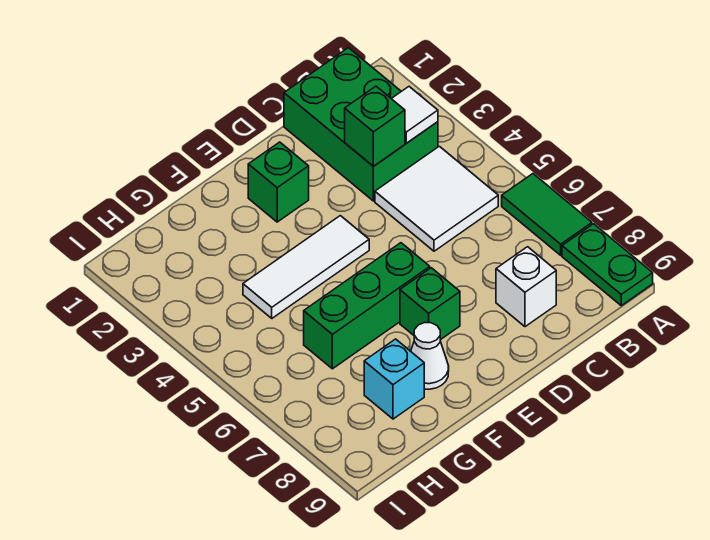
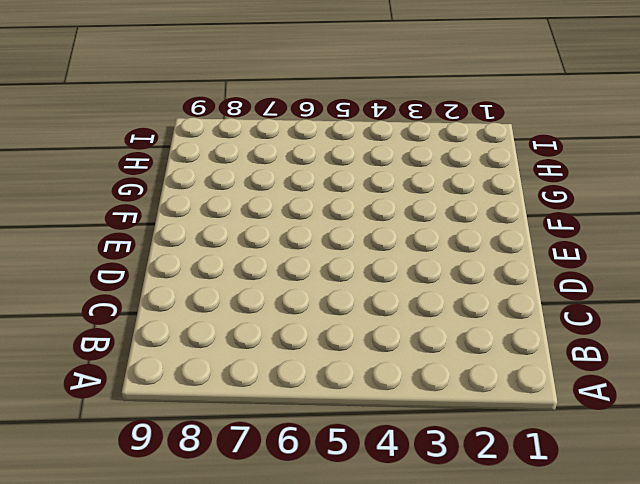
none -> green 1x2 tile [502,174,592,255]
none -> green 1x2 plate [562,224,653,306]
none -> green 2x3 brick [284,48,438,201]

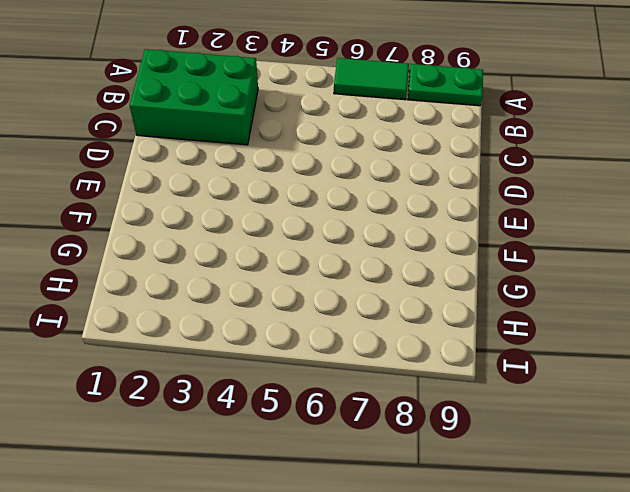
none -> white 2x2 tile [375,146,498,251]
none -> white 1x1 brick [496,247,556,327]
none -> green 1x1 brick [248,142,309,222]

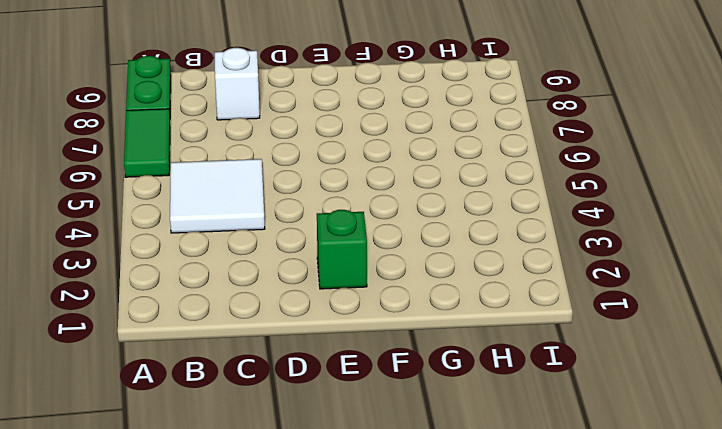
none -> green 2x3 brick [284,48,438,201]
none -> white 1x3 tile [243,216,369,318]
none -> green 1x3 brick [304,243,430,369]

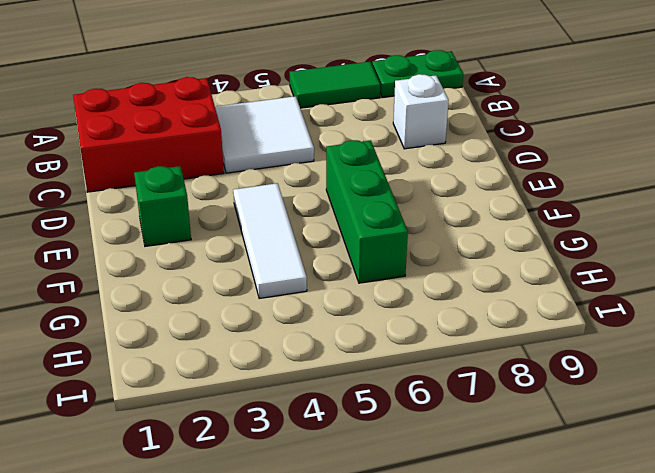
red 2x3 brick [73,77,224,192] -> green 2x3 brick [284,48,438,201]
none -> green 1x1 brick [400,268,460,340]
none -> white 1x1 cone [411,323,449,389]
none -> cyan 1x1 brick [364,339,424,419]

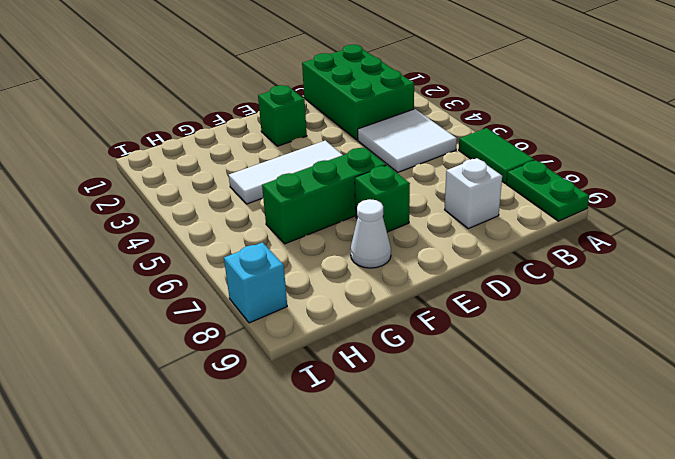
cyan 1x1 brick [224,242,287,323] -> cyan 1x1 brick moved to [364,339,424,419]
none -> white 1x1 tile [391,87,438,143]
none -> green 1x1 brick [345,86,405,166]

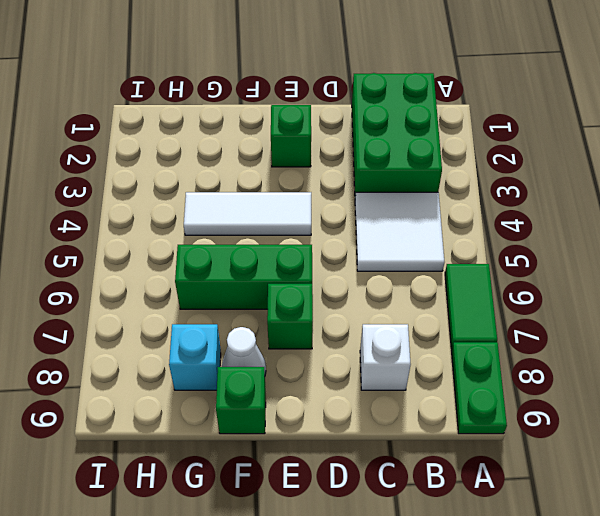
green 1x1 brick [216,367,266,434] -> green 1x1 brick moved to [345,86,405,166]
none -> white 1x1 tile [391,87,438,143]

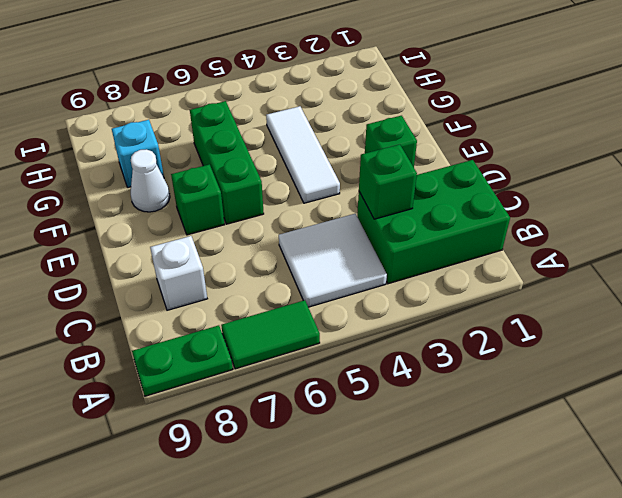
none -> white 1x1 tile [391,87,438,143]

